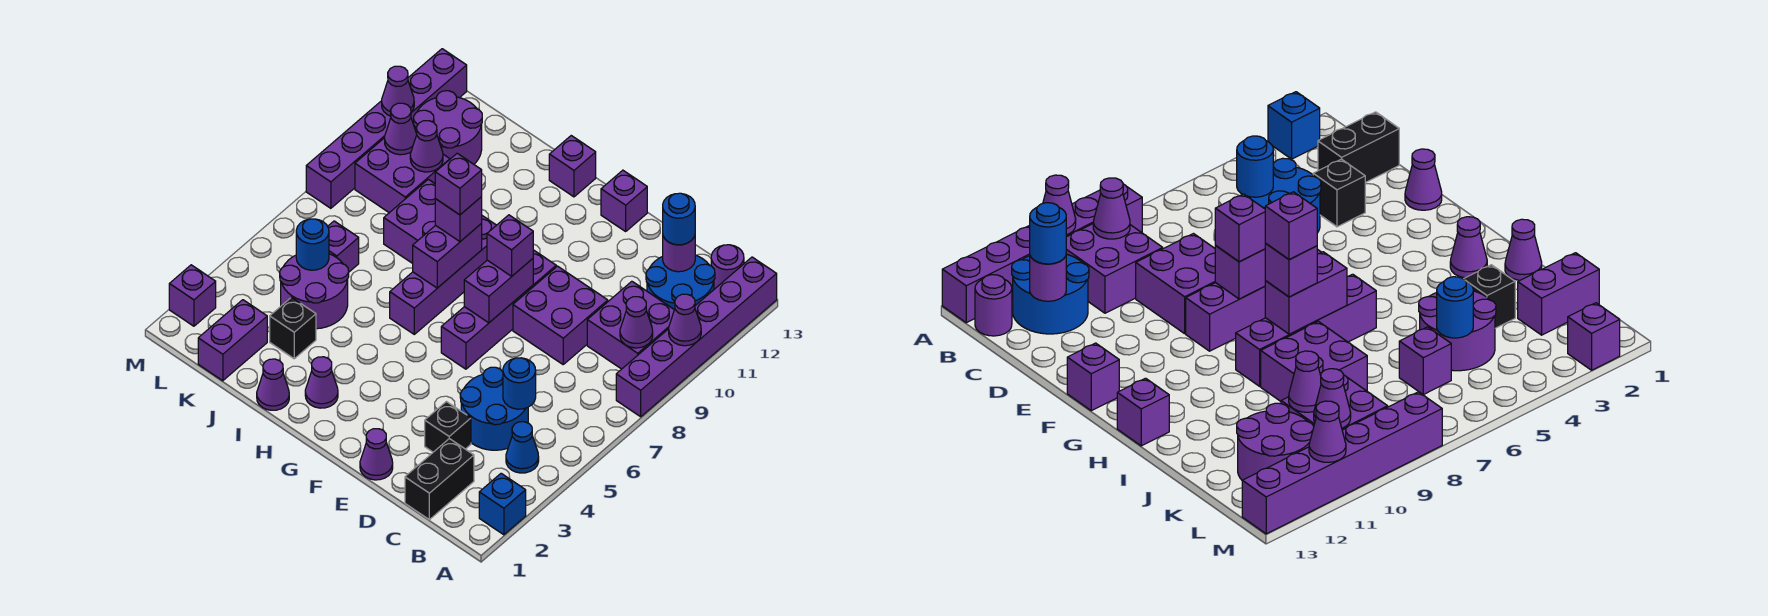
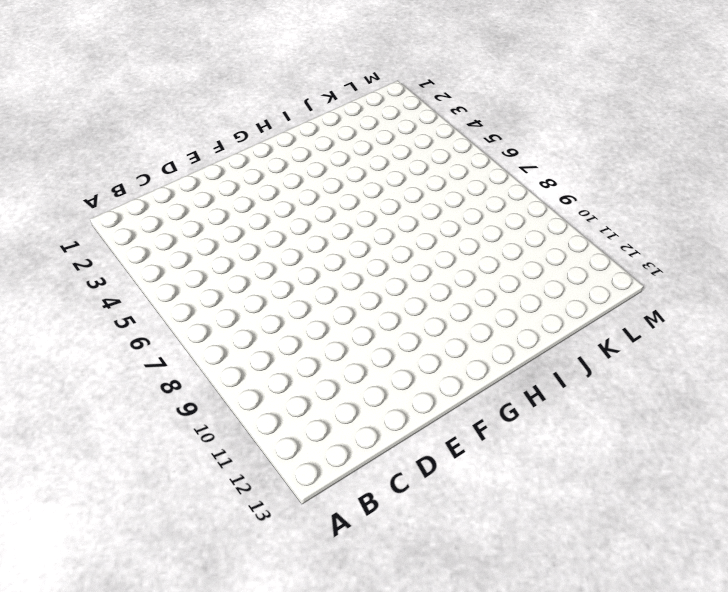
none -> blue 1x1 brick [479,473,526,535]
none -> purple 1x6 brick [616,257,777,417]
none -> blue 1x1 cone [506,422,539,473]
none -> purple 2x2 brick [587,281,674,369]

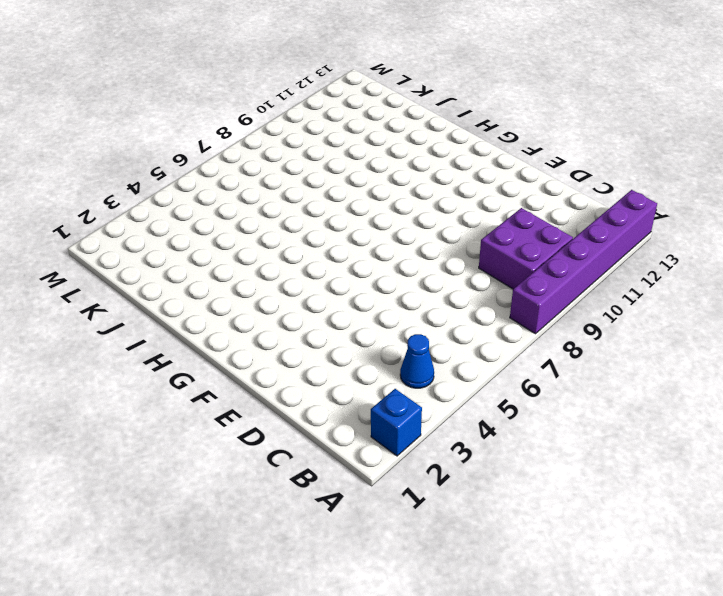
none -> blue 2x2 round brick [646,255,715,310]
none -> purple 1x1 round brick [711,245,744,289]
none -> black 1x2 brick [405,439,474,520]
none -> blue 2x2 round brick [460,367,528,450]

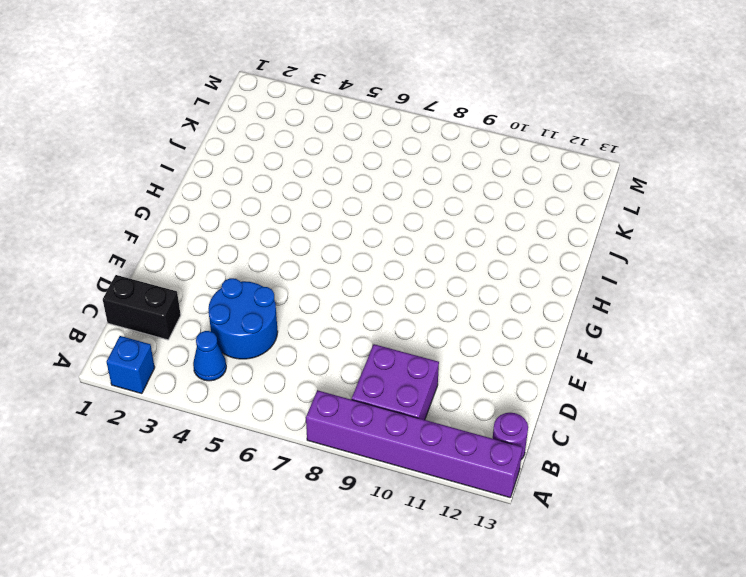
none -> blue 2x2 round brick [646,255,715,310]
none -> black 1x1 brick [425,402,471,452]
none -> purple 2x2 brick [513,266,608,364]
none -> purple 1x1 cone [360,429,393,480]

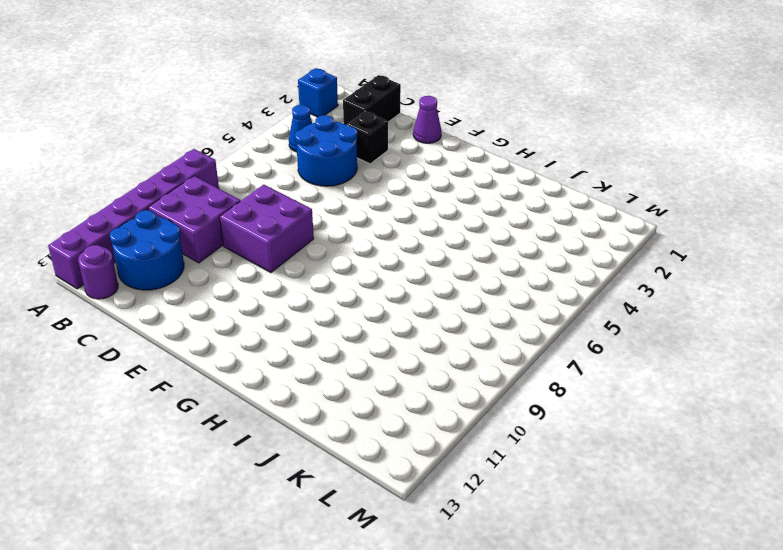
none -> purple 1x4 brick [441,250,556,369]
none -> purple 1x1 brick [601,170,647,231]
none -> purple 1x1 cone [305,357,338,408]
none -> purple 1x4 brick [390,216,496,334]

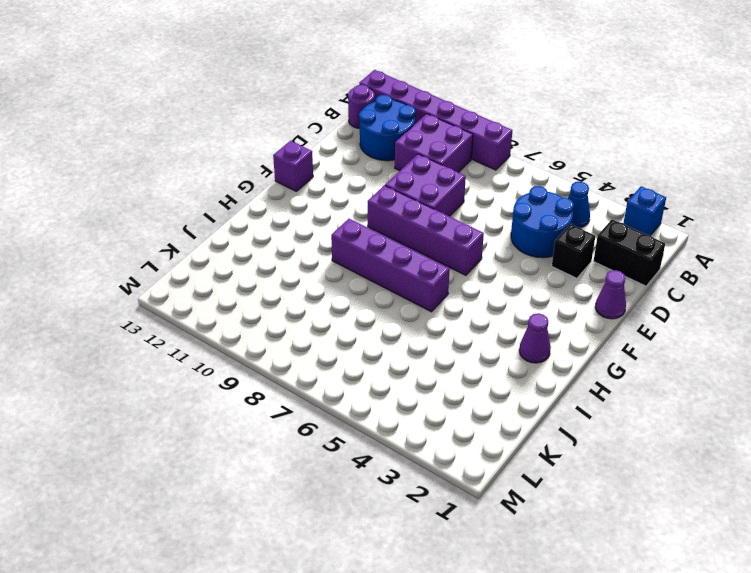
none -> purple 1x1 brick [549,136,596,197]
none -> purple 1x1 cone [257,359,289,410]
none -> purple 2x2 brick [384,179,435,263]
none -> black 1x1 brick [270,297,316,359]

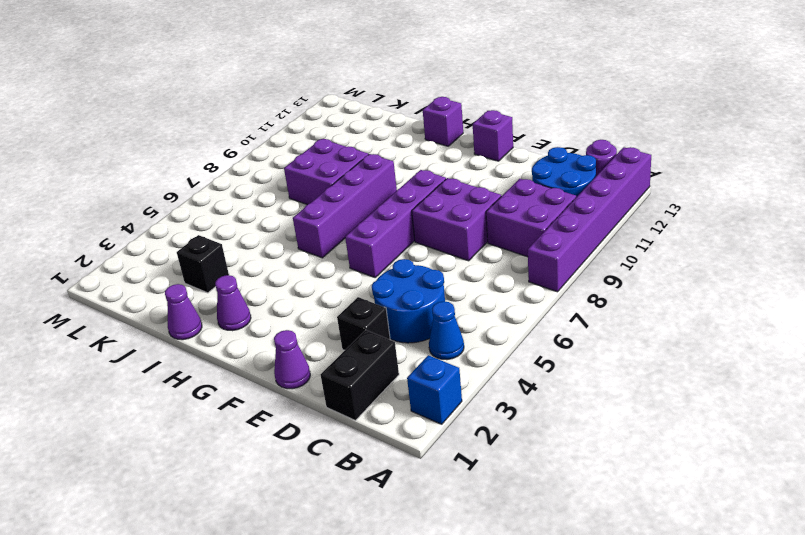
none -> purple 2x2 round brick [280,254,349,329]
none -> purple 1x2 brick [198,300,267,381]
none -> purple 1x1 brick [328,221,359,272]
none -> purple 2x2 brick [355,138,450,213]

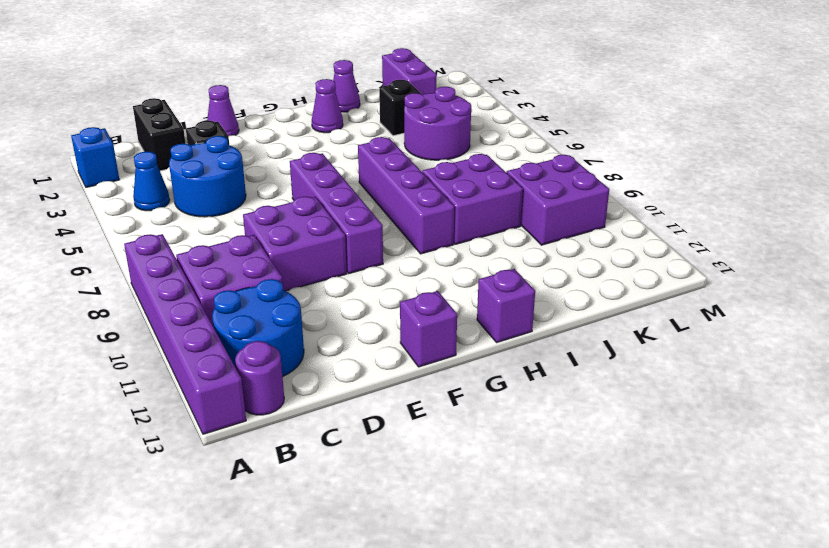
none -> purple 1x1 brick [328,221,359,272]
none -> purple 2x2 round brick [414,91,482,164]
none -> purple 1x1 brick [169,265,216,326]
none -> purple 1x6 brick [306,49,467,208]

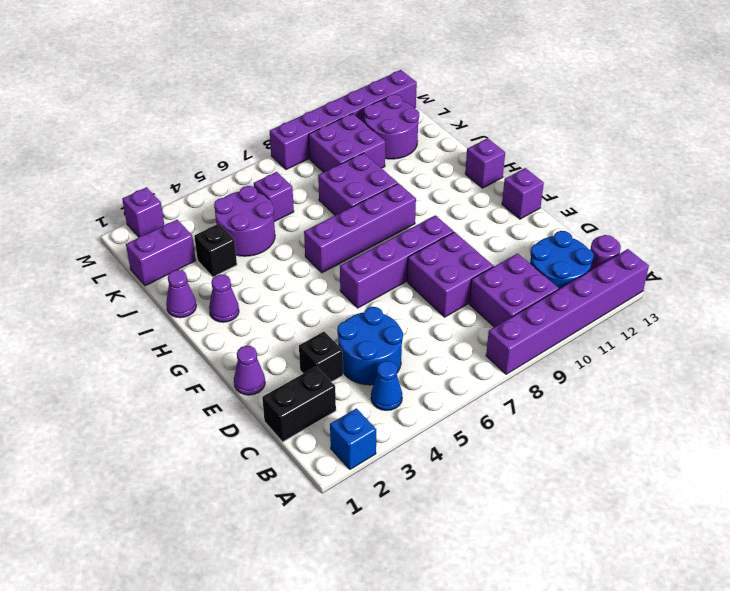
none -> purple 1x1 cone [669,294,701,346]
none -> purple 1x1 cone [620,297,653,348]
none -> blue 1x1 round brick [503,358,536,409]
none -> purple 1x1 round brick [663,236,695,272]

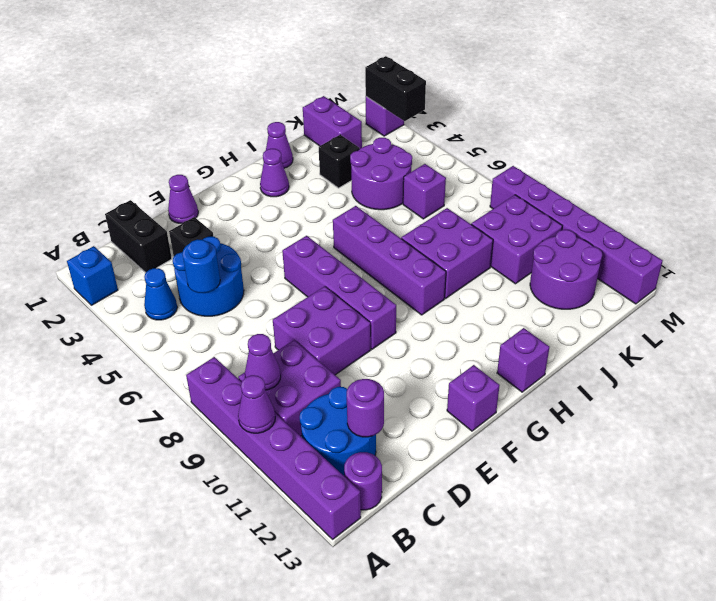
black 1x2 brick [365,56,426,121] -> none
none -> purple 1x2 brick [464,259,533,323]
none -> purple 1x2 brick [413,224,482,288]
none -> blue 1x1 round brick [296,219,329,270]
none -> purple 1x1 cone [410,121,443,172]

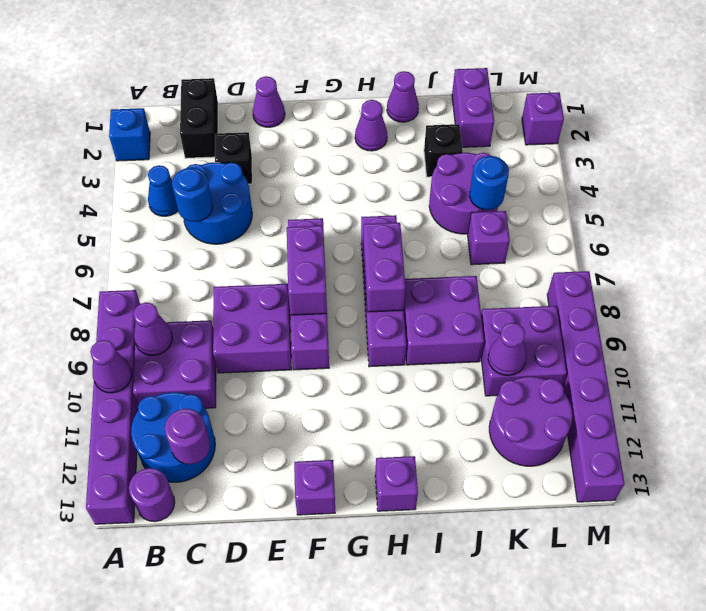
none -> purple 1x1 cone [385,103,417,155]
none -> purple 1x1 cone [382,66,414,116]
none -> blue 1x1 round brick [663,193,695,245]
none -> purple 1x1 brick [487,215,533,276]

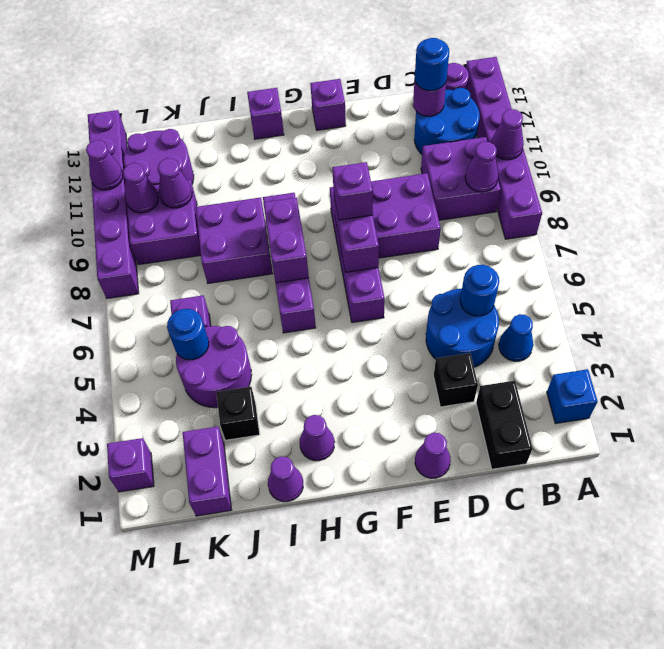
none -> purple 1x1 brick [435,197,482,241]
none -> purple 1x1 brick [435,153,482,215]

